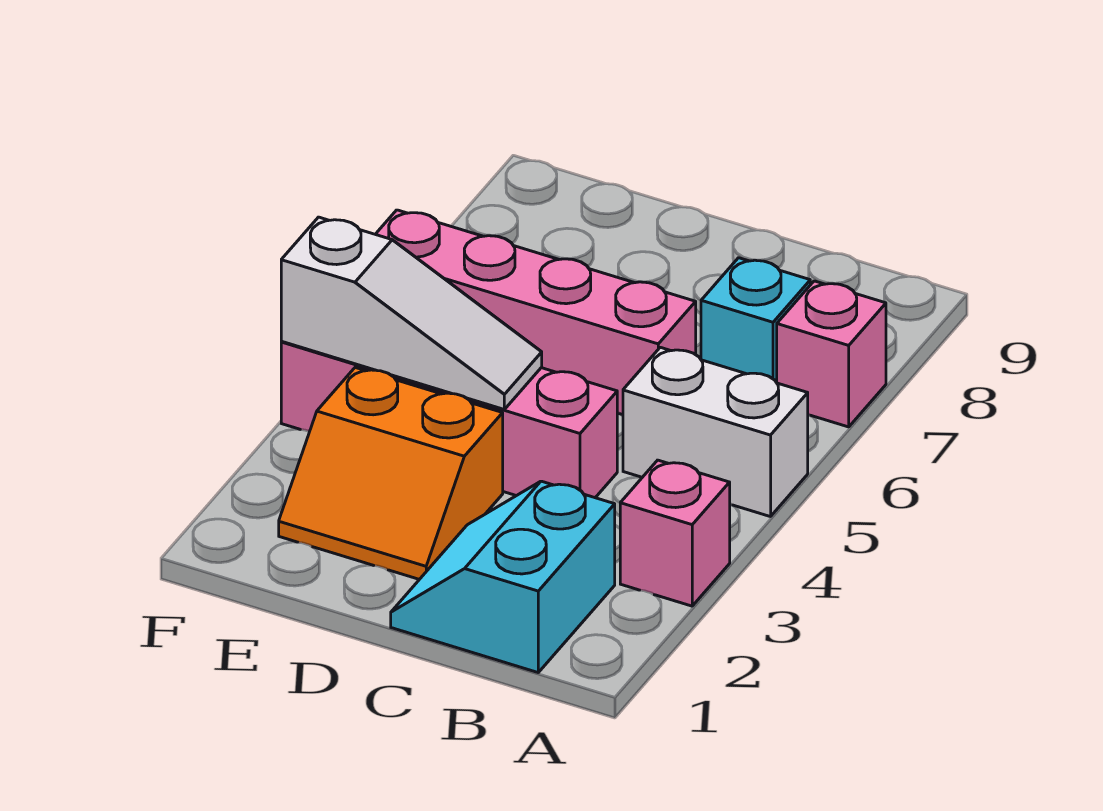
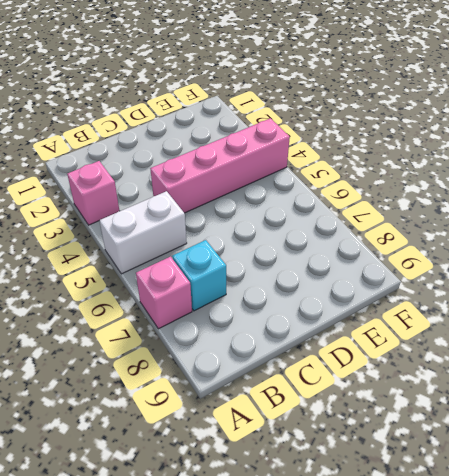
none -> cyan 2x2 slope [391,481,615,672]
none -> pink 1x4 brick [375,210,696,415]

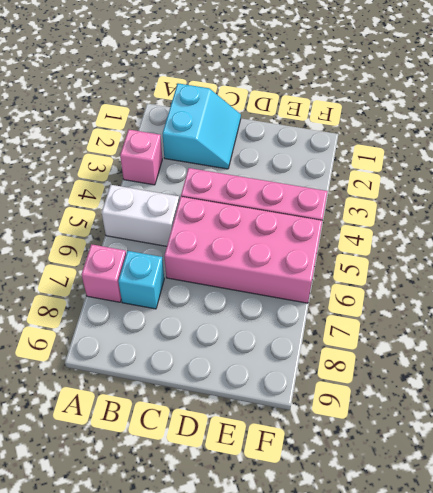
pink 2x4 brick [164,197,322,303] -> pink 1x4 brick [375,210,696,415]
none -> orange 2x2 slope [279,368,503,579]
none -> white 1x3 slope [281,217,542,409]

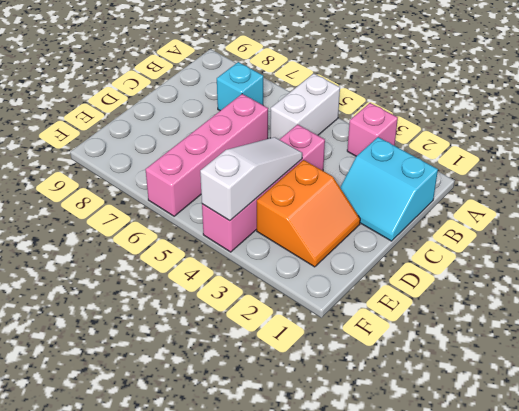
none -> pink 1x1 brick [777,281,886,427]

